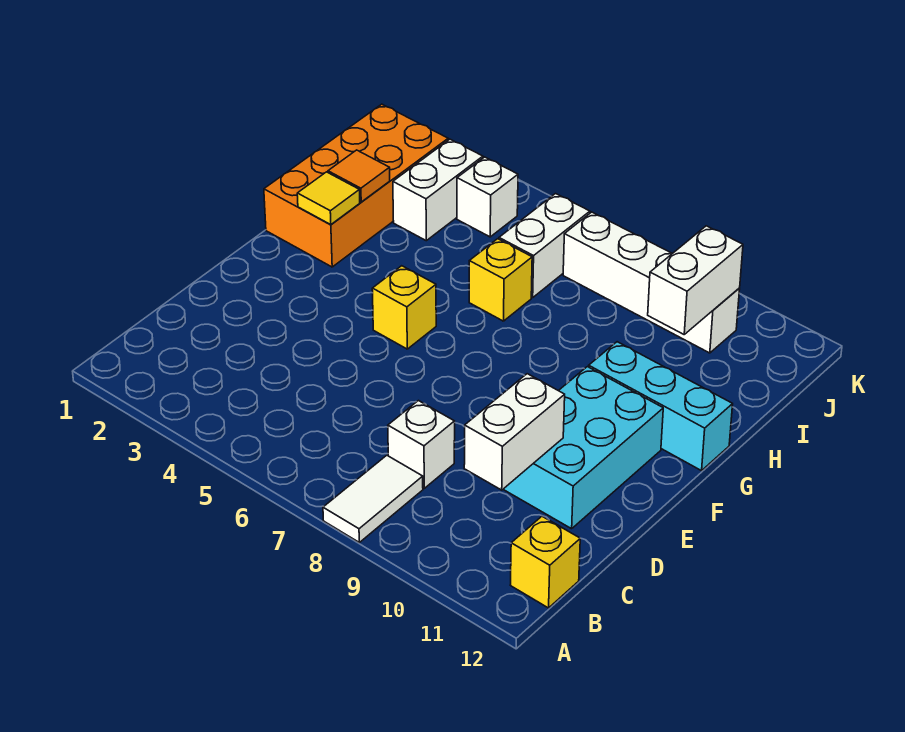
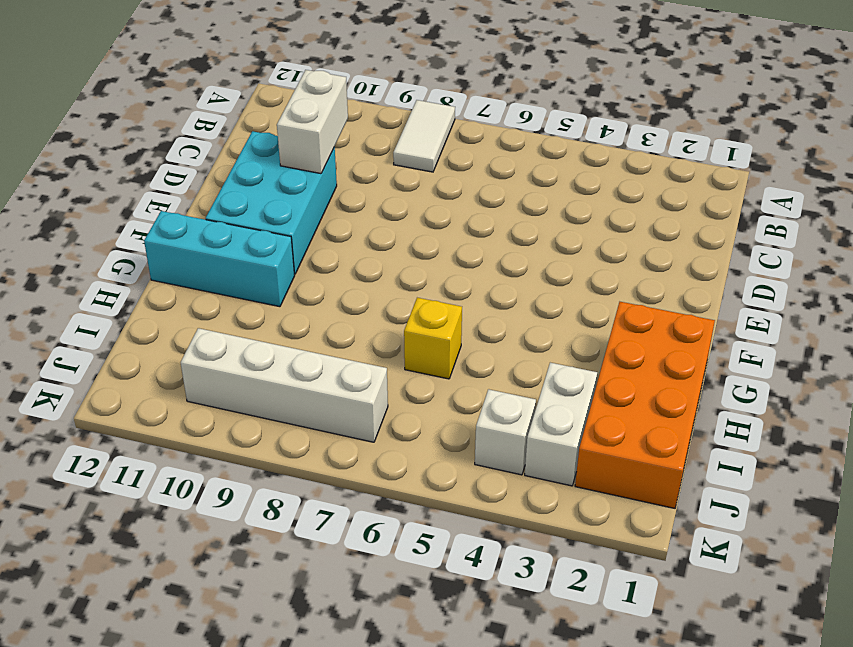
none -> yellow 1x1 brick [511,516,580,608]
none -> white 1x1 brick [388,401,455,488]
none -> yellow 1x1 brick [372,266,436,349]

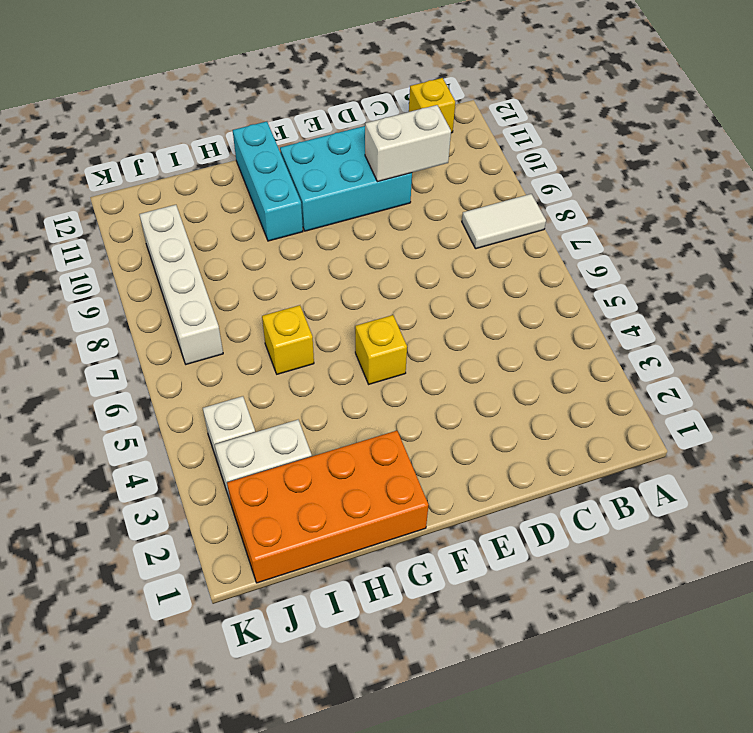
none -> white 1x1 brick [388,401,455,488]
none -> white 1x2 brick [499,194,590,298]
none -> yellow 1x1 tile [297,172,360,225]

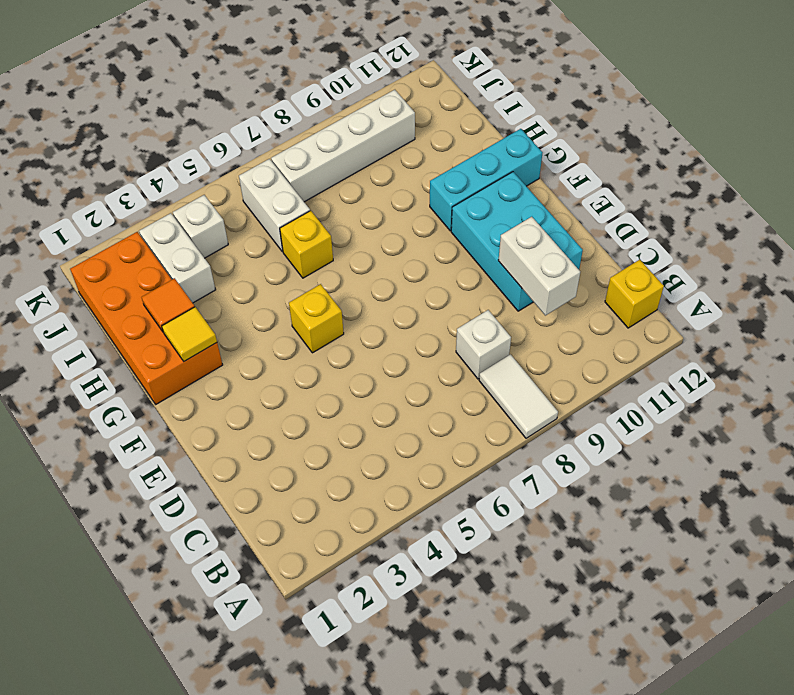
none -> white 1x2 brick [648,226,743,334]

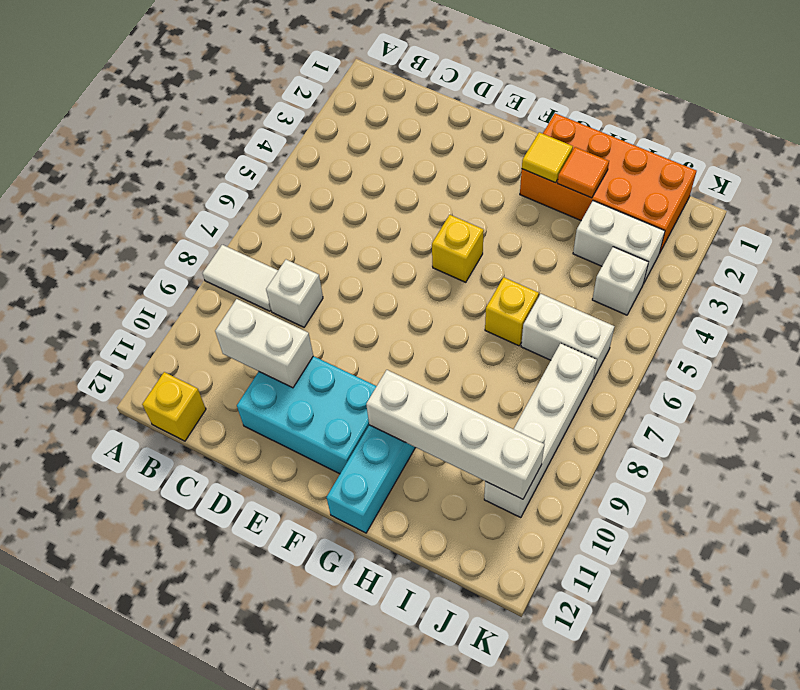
white 1x4 brick [366,370,545,499] -> white 1x2 brick [648,226,743,334]

